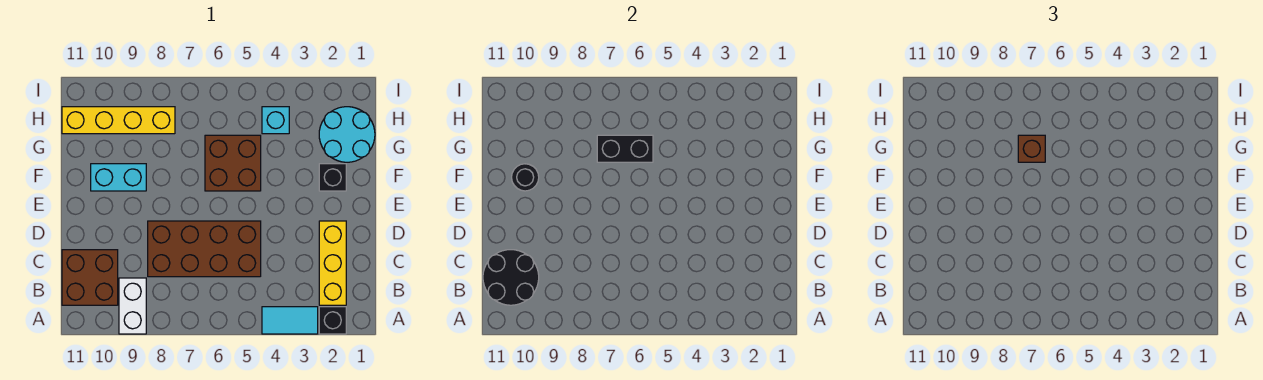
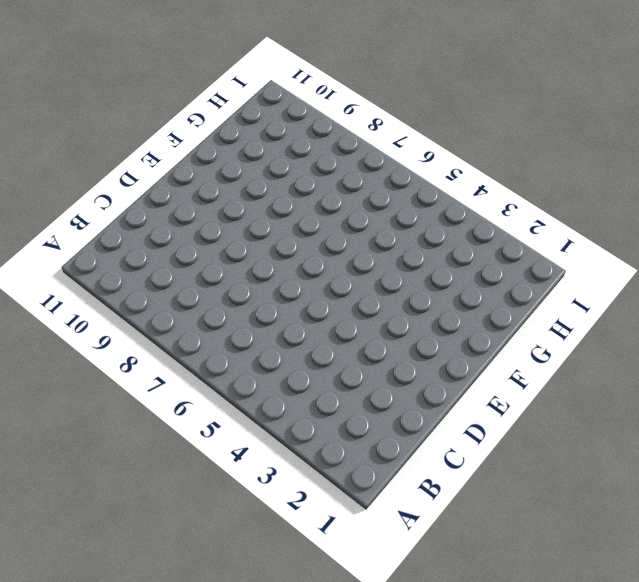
none -> black 1x1 brick [319,307,346,334]
none -> cyan 1x2 tile [262,307,318,334]
none -> white 1x2 brick [119,278,146,334]

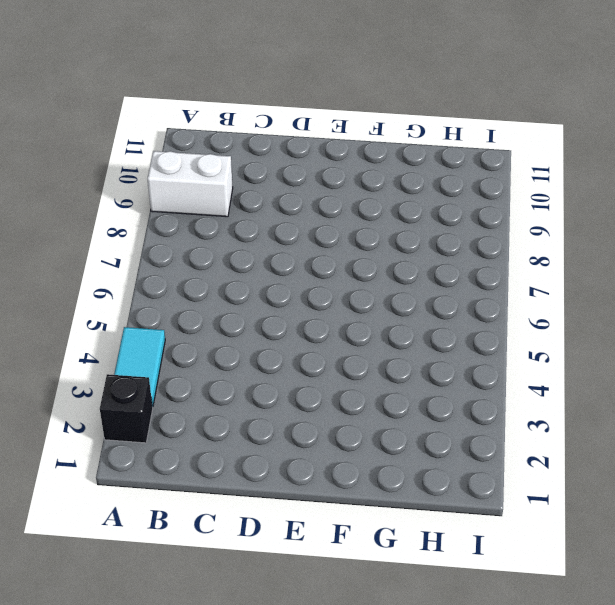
none -> yellow 1x3 brick [319,221,346,305]
none -> brown 2x2 brick [62,250,118,305]
none -> brown 2x4 brick [148,221,261,277]

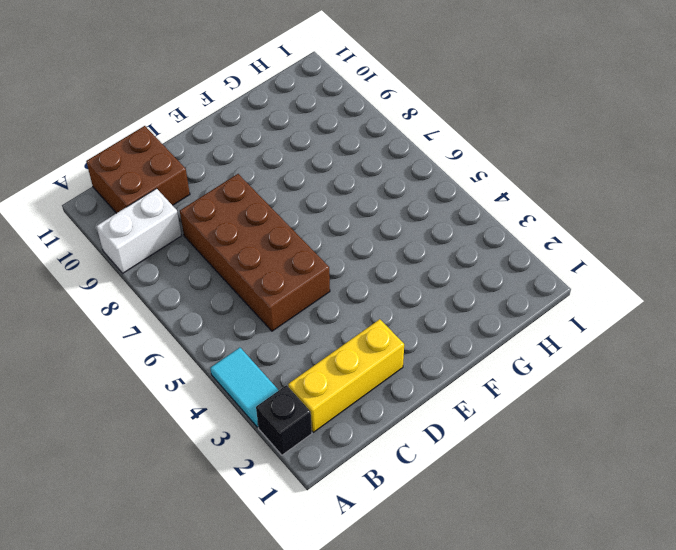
none -> black 1x1 brick [319,164,346,191]
none -> brown 2x2 brick [205,135,261,191]
none -> cyan 1x2 brick [91,164,146,191]

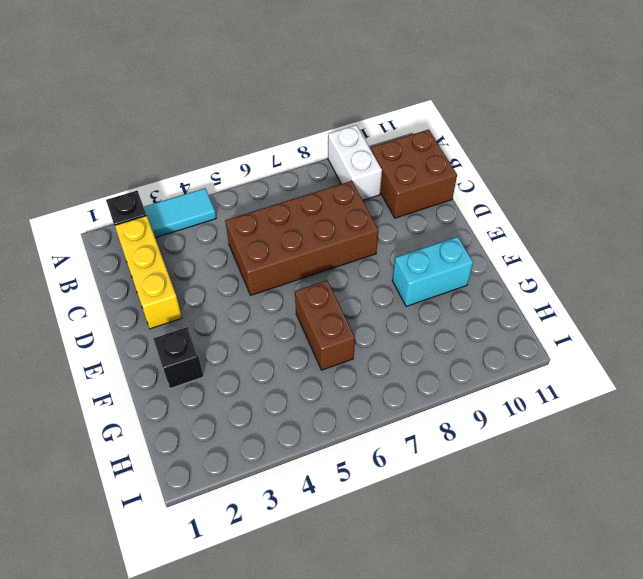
brown 1x2 brick [295,280,355,370] -> brown 2x2 brick [205,135,261,191]
none -> cyan 2x2 round brick [319,107,375,162]
none -> cyan 1x1 brick [262,107,289,134]
none -> yellow 1x4 brick [62,107,175,134]

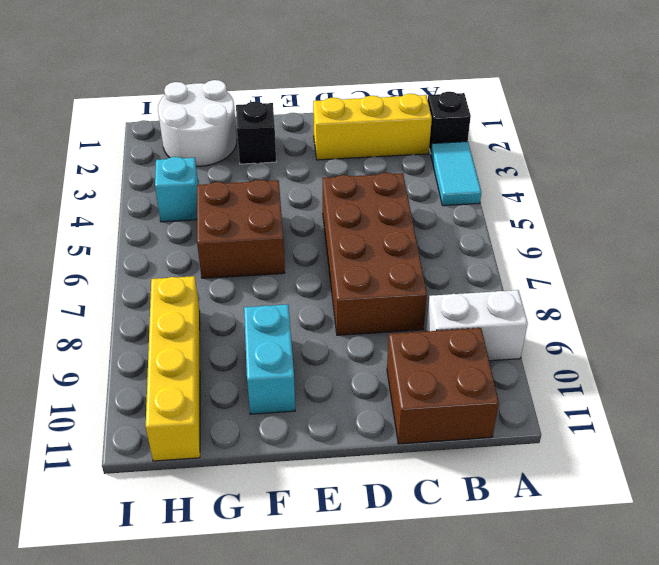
white 2x2 round brick [158,80,237,166] -> cyan 2x2 round brick [319,107,375,162]
none -> black 2x2 round brick [483,250,539,305]
none -> black 1x1 round brick [512,164,539,191]
none -> black 1x2 brick [597,135,653,162]

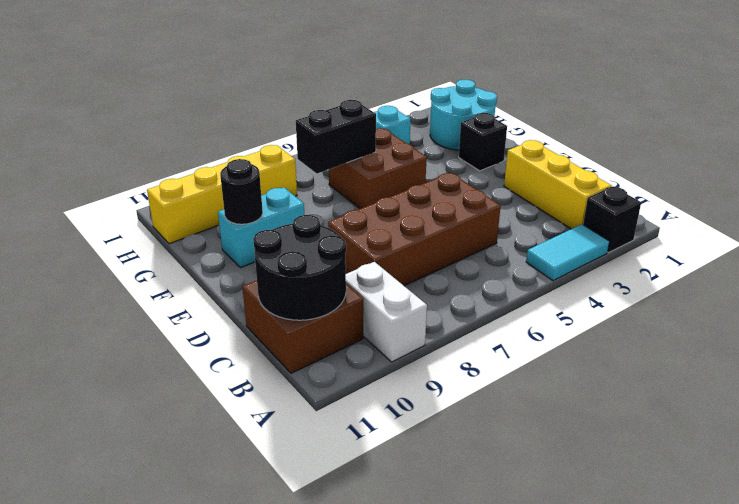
none -> brown 1x1 brick [1018,135,1045,162]

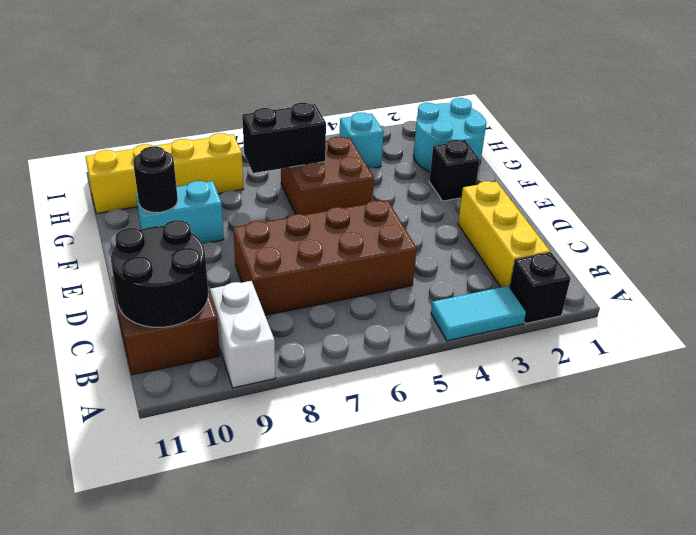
none -> brown 1x1 brick [1018,135,1045,162]

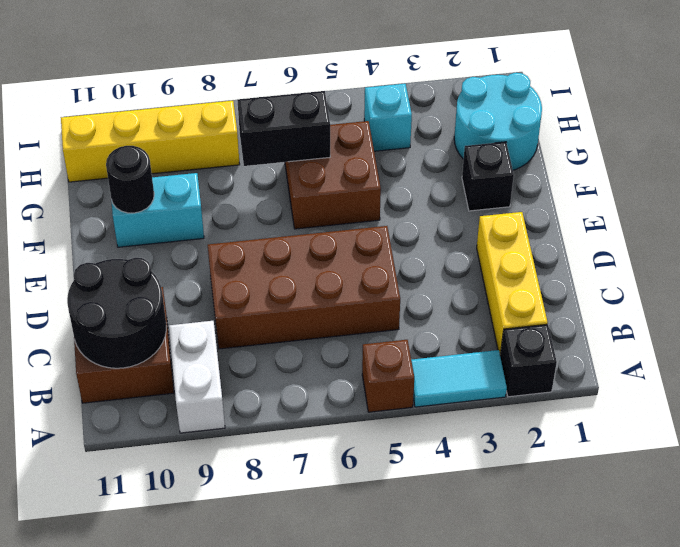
brown 1x1 brick [362,340,414,412] -> brown 1x1 brick moved to [1018,135,1045,162]

